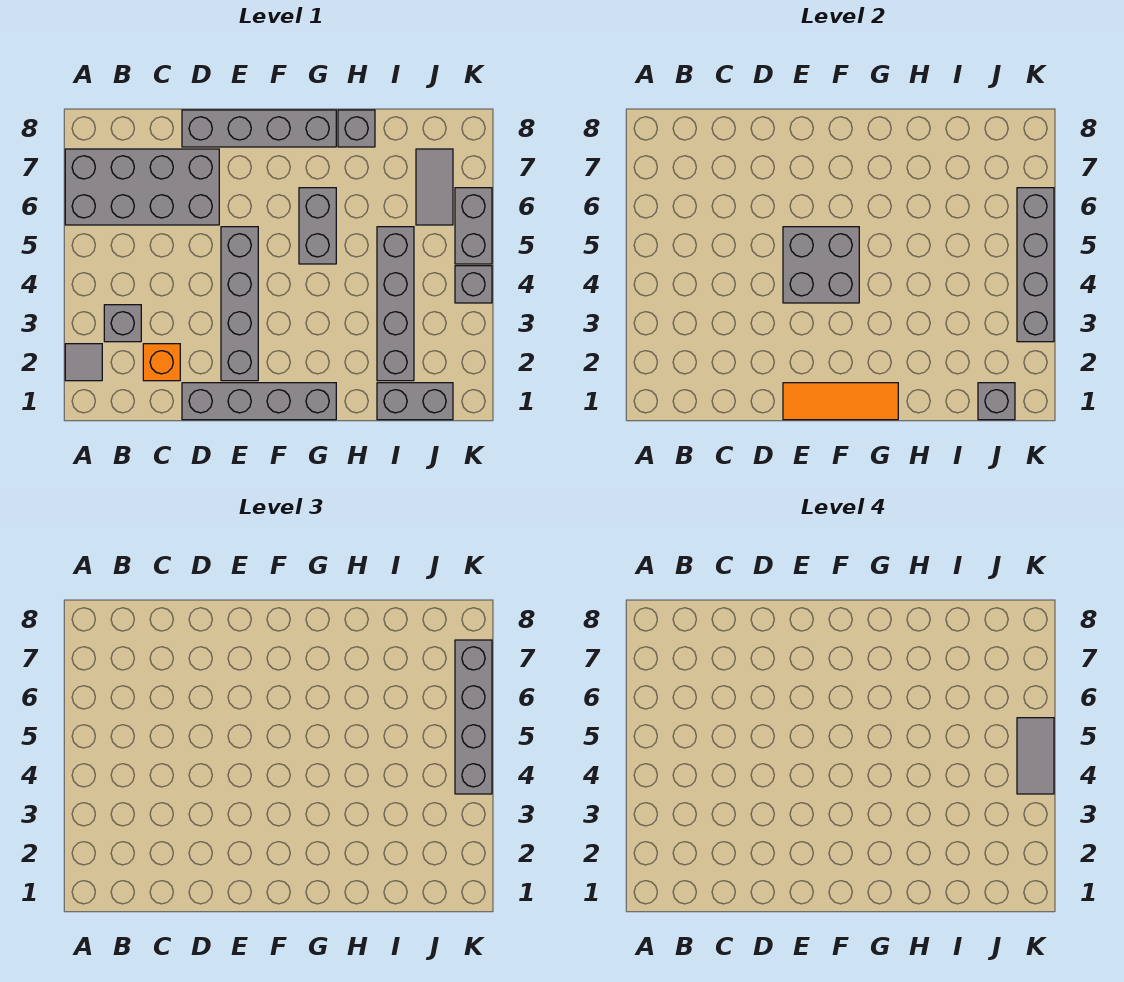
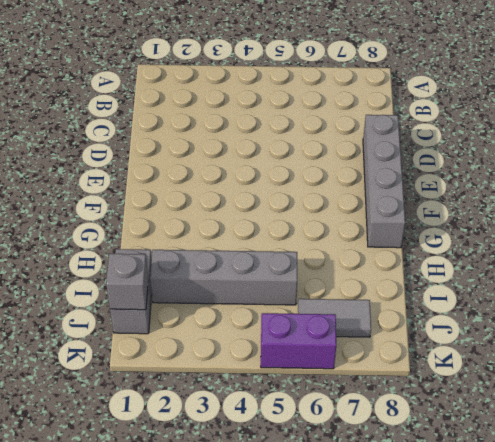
purple 1x2 brick [261,313,336,369] -> grey 1x2 brick [455,188,492,264]
none -> grey 1x1 tile [65,344,102,381]
none -> grey 2x4 brick [65,149,219,225]
none -> grey 1x1 brick [104,305,141,342]

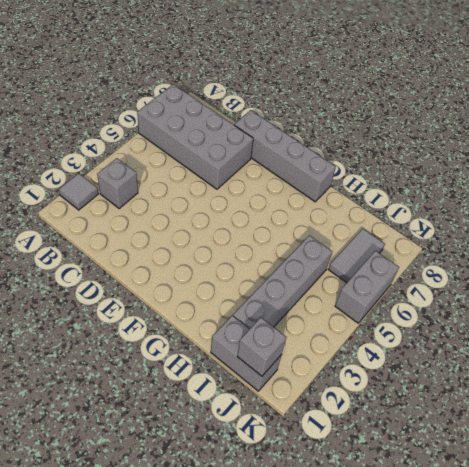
none -> orange 1x1 brick [143,344,180,381]
none -> grey 1x4 brick [182,383,336,420]
none -> grey 1x4 brick [221,227,258,381]

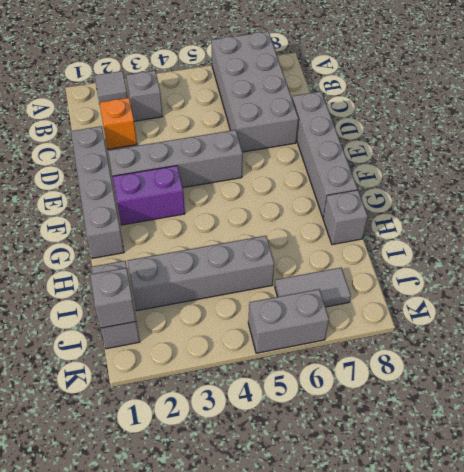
purple 1x2 brick [112,166,185,225] -> none
none -> grey 1x2 brick [299,188,336,264]
none -> grey 1x1 brick [455,266,492,303]
none -> orange 1x3 tile [783,383,898,420]

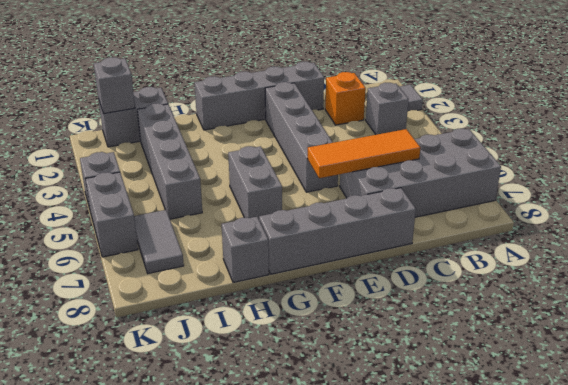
orange 1x3 tile [307,129,421,178] -> orange 1x3 tile moved to [783,383,898,420]
none -> grey 2x2 brick [783,227,859,303]
none -> grey 1x4 brick [1017,188,1054,342]
none -> grey 1x4 brick [455,640,492,794]

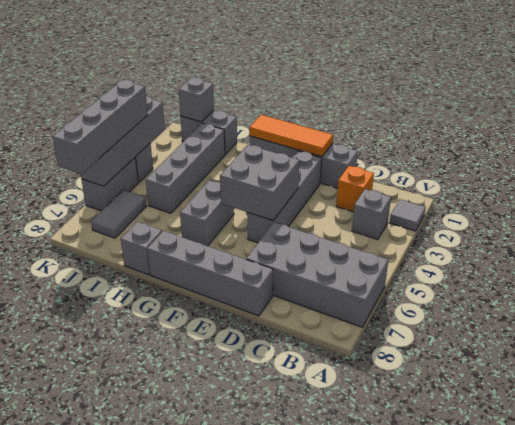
none -> grey 1x2 tile [1017,718,1054,794]

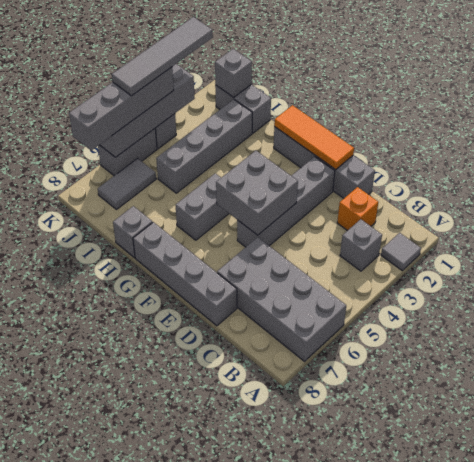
grey 1x4 tile [112,17,213,96] -> grey 1x2 tile [1017,718,1054,794]

